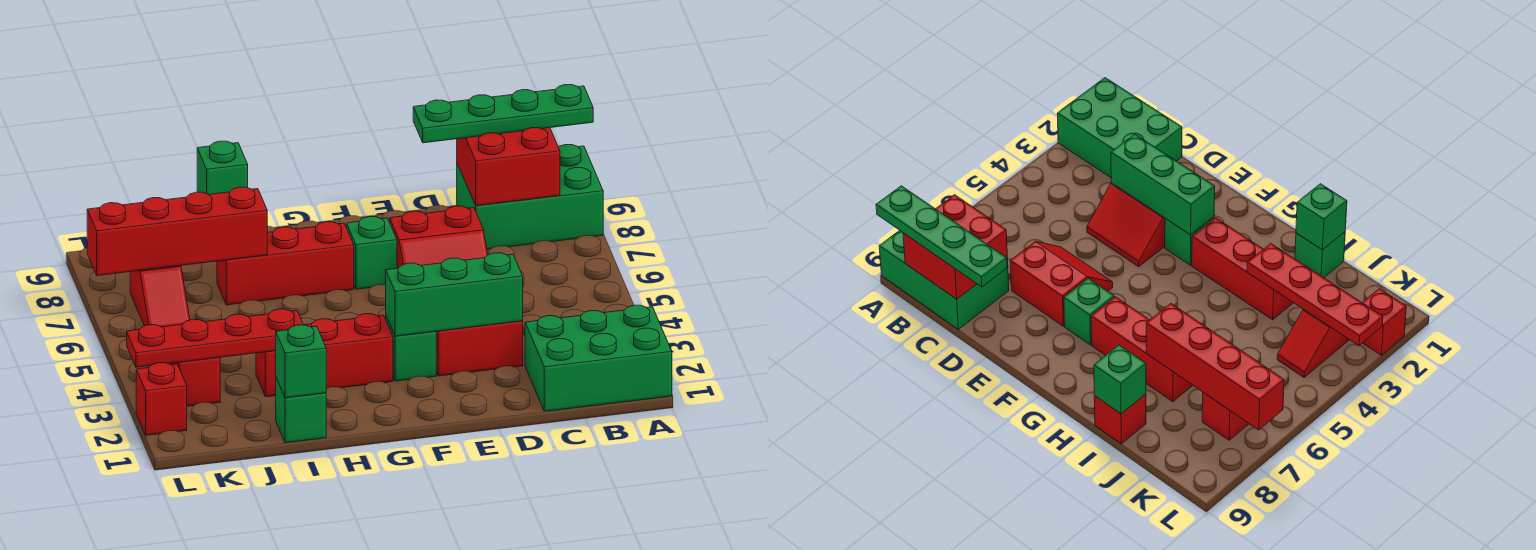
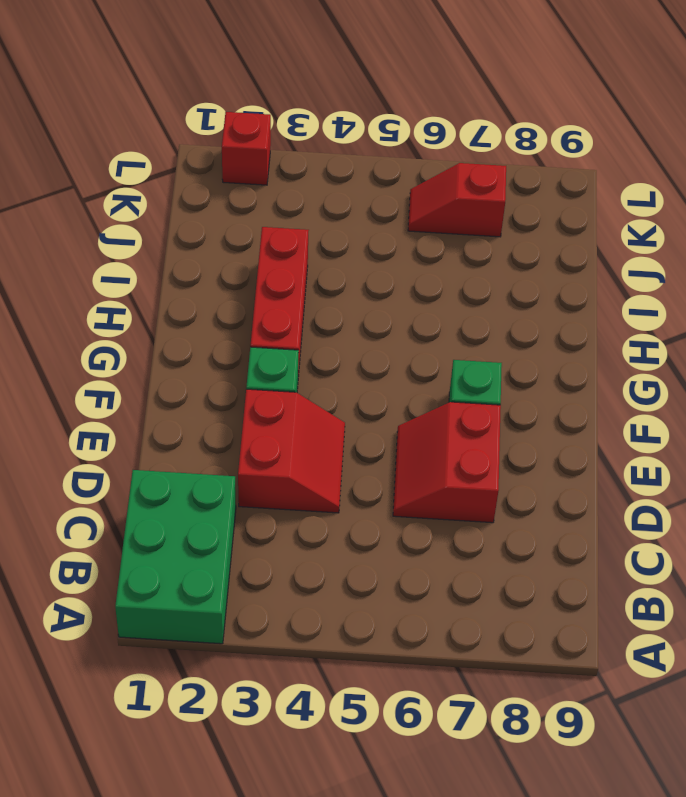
none -> green 2x3 brick [457,145,603,249]
none -> red 1x3 brick [217,222,354,305]
none -> green 1x1 brick [276,378,326,443]

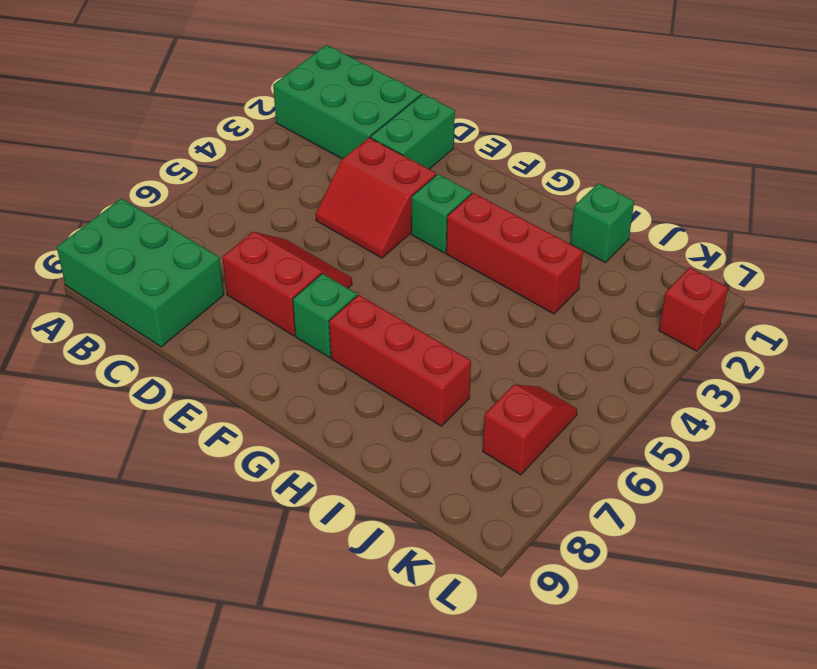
green 1x2 brick [371,94,455,169] -> none
none -> red 1x1 brick [1094,394,1146,444]
none -> red 1x2 slope [169,357,220,406]
none -> red 2x2 brick [457,128,560,206]

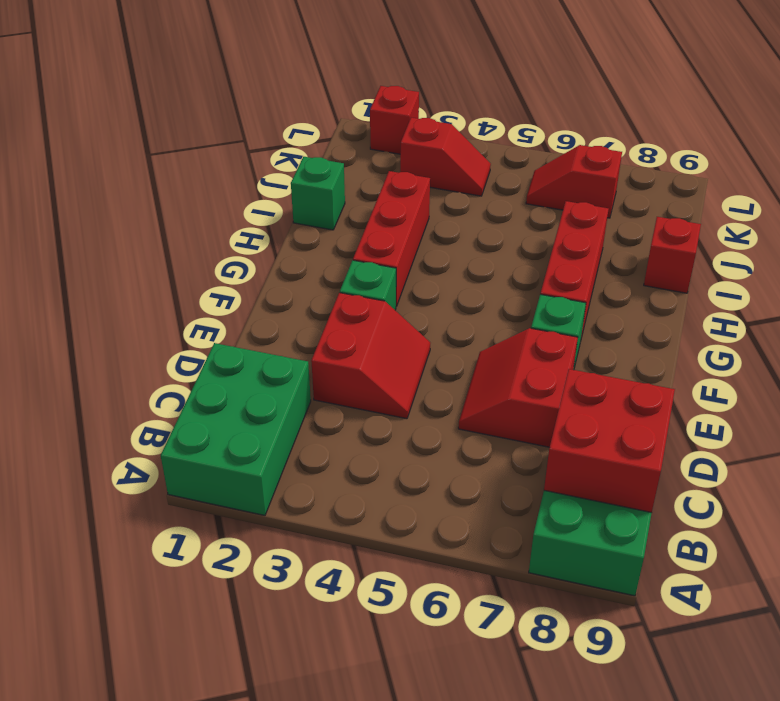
none -> green 1x3 brick [386,253,523,336]
none -> green 1x1 brick [276,325,326,398]
none -> red 1x4 plate [127,309,303,367]

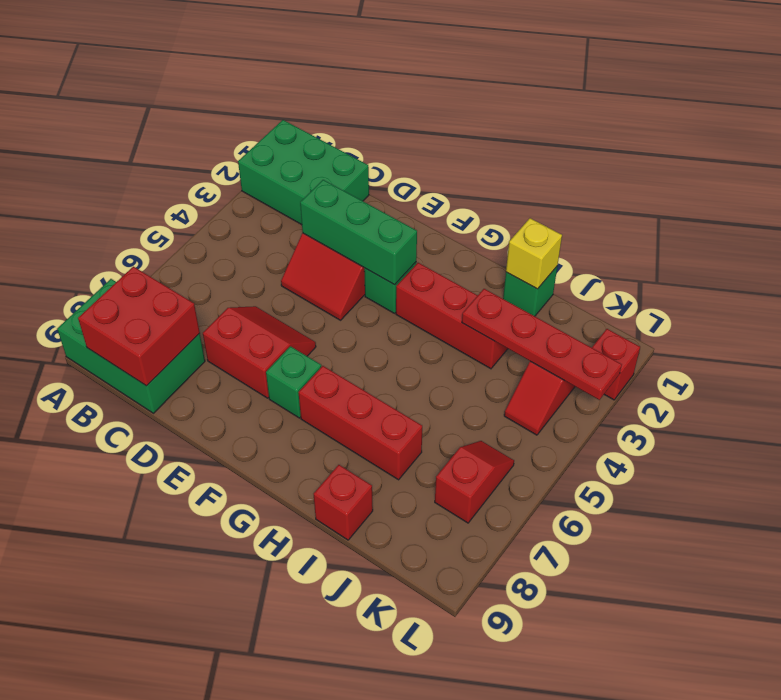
yellow 1x1 brick [506,218,562,289] -> green 1x1 brick [276,325,326,398]
none -> red 1x4 brick [87,187,267,276]
none -> green 1x1 brick [197,141,248,194]
none -> green 1x4 plate [413,85,593,143]

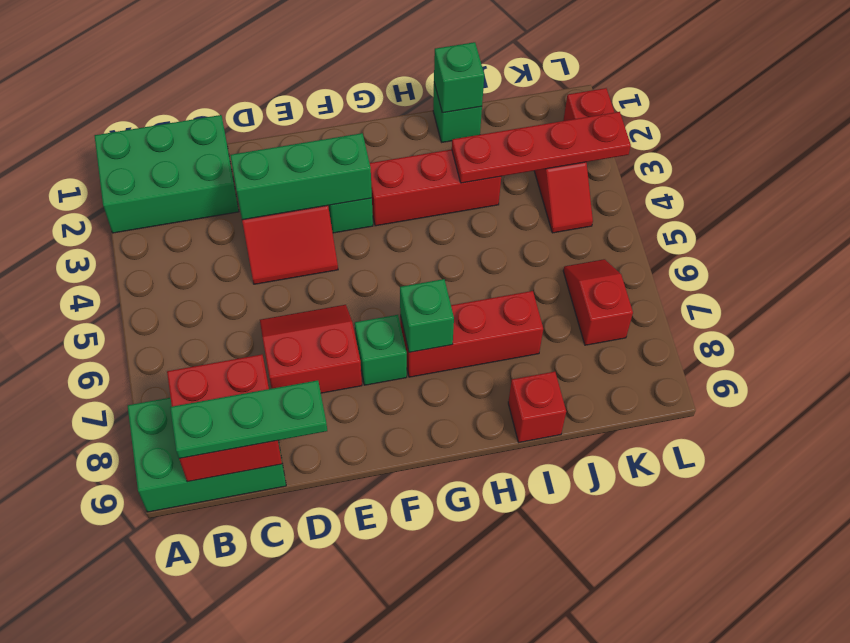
green 1x3 plate [170,380,327,458] -> green 1x4 plate [413,85,593,143]
green 1x1 brick [400,279,454,352] -> green 1x1 brick moved to [197,141,248,194]
none -> red 1x4 brick [87,187,267,276]

